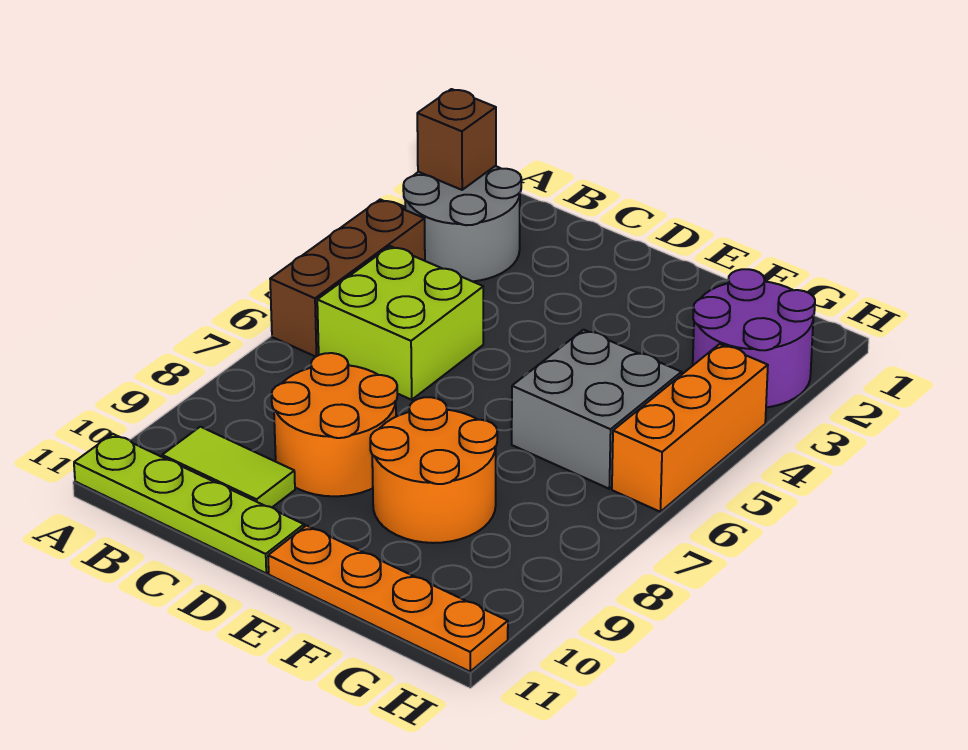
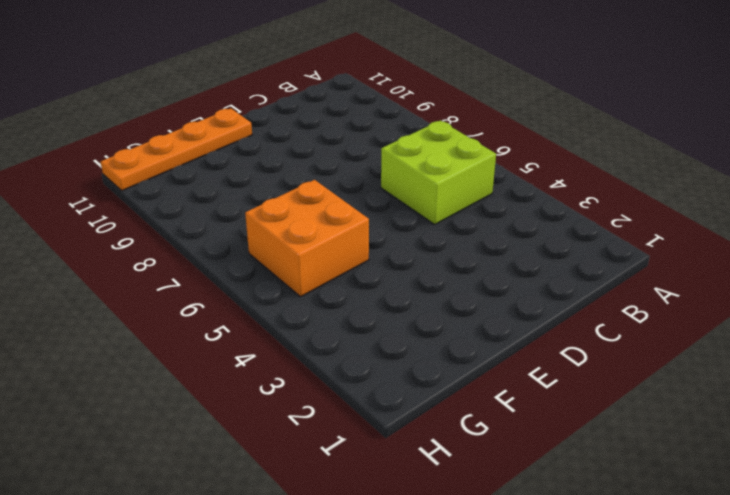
orange 2x2 brick [245,180,369,297] -> grey 2x2 brick [512,330,682,489]
none -> grey 2x2 round brick [403,166,521,281]
none -> brown 1x3 brick [270,200,425,357]
none -> lime 1x4 plate [74,434,304,573]

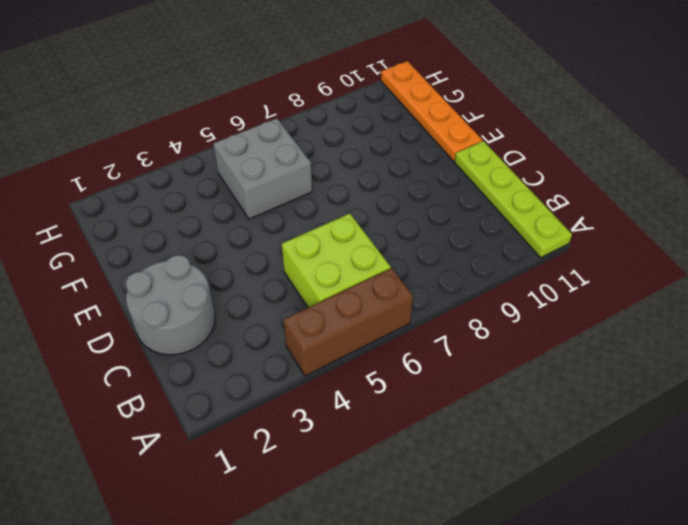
grey 2x2 round brick [126,255,215,355] -> grey 2x2 round brick moved to [403,166,521,281]
none -> lime 1x2 tile [162,427,295,507]
none -> orange 2x2 round brick [272,353,397,496]
none -> orange 2x2 round brick [370,397,497,543]

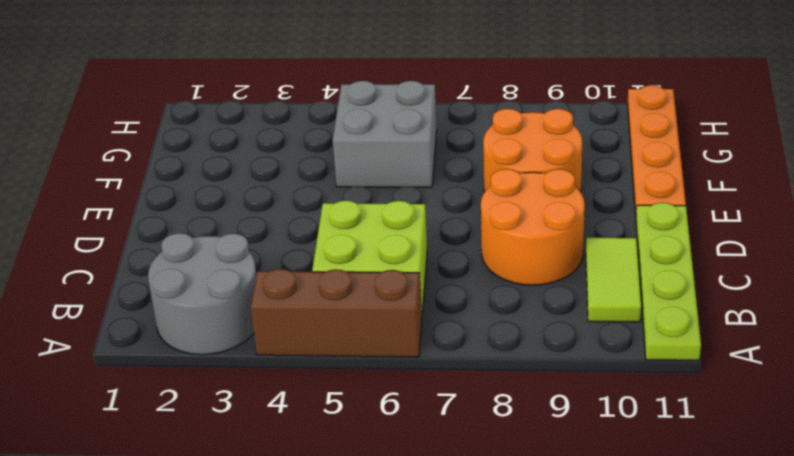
none -> purple 2x2 round brick [693,269,815,407]
none -> orange 1x3 brick [612,344,768,512]
none -> brown 1x1 brick [417,89,496,190]

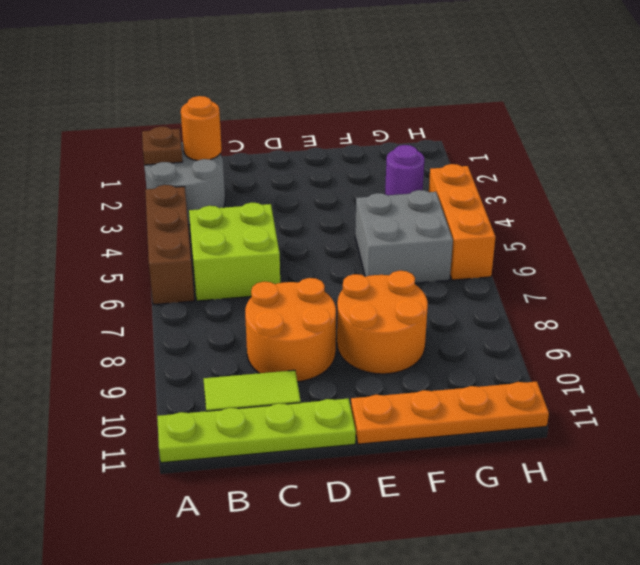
brown 1x1 plate [142,126,183,165] -> brown 1x1 brick [417,89,496,190]
orange 1x1 round brick [181,96,222,161] -> none
purple 1x1 round brick [385,145,424,195] -> purple 2x2 round brick [693,269,815,407]

